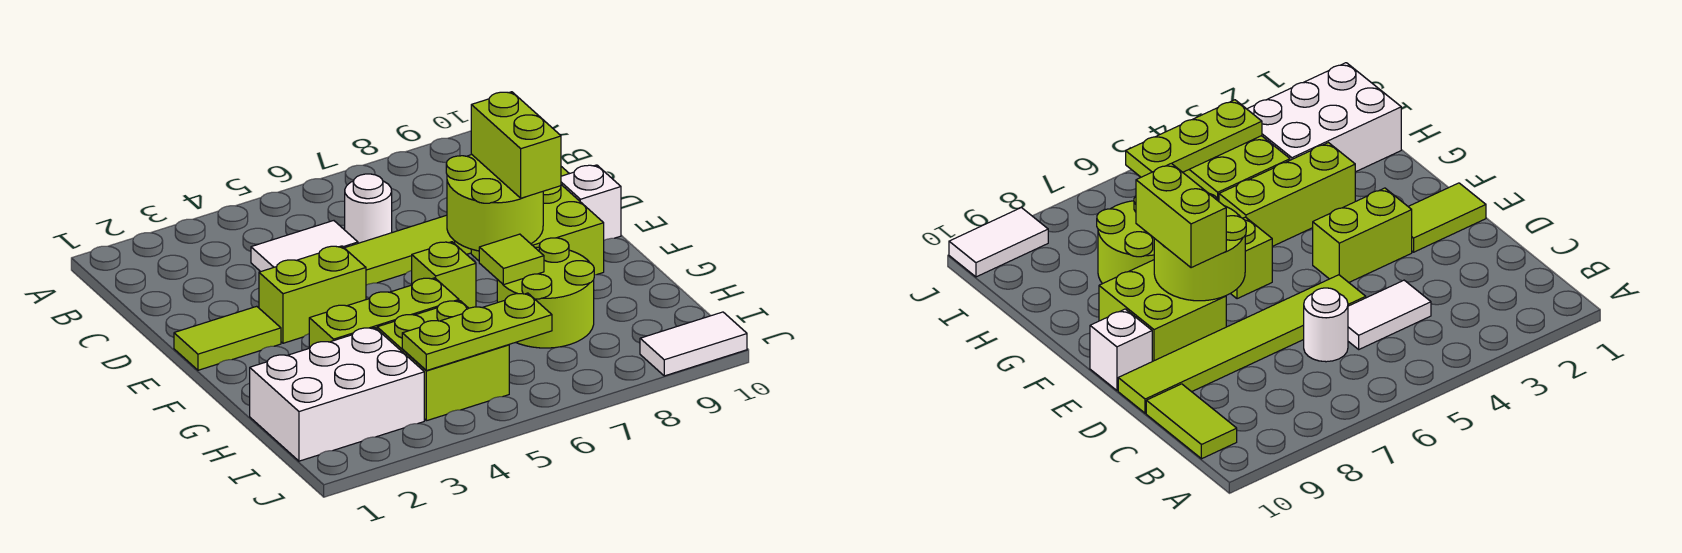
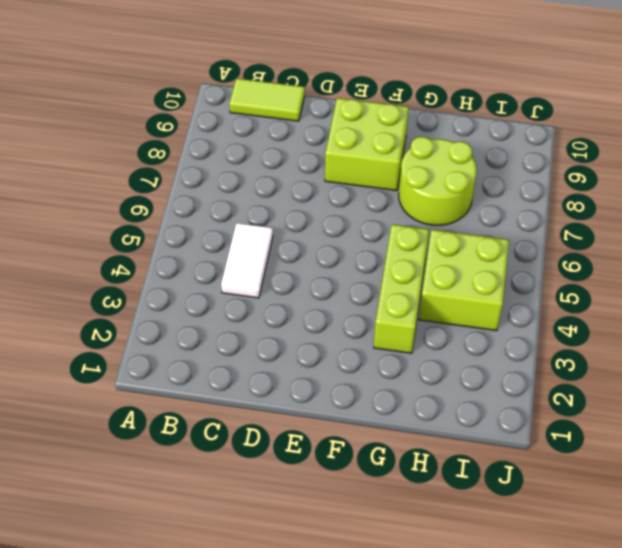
none -> white 1x1 round brick [345,174,392,243]
none -> lime 1x6 tile [345,215,471,285]
none -> lime 1x2 tile [174,306,281,370]

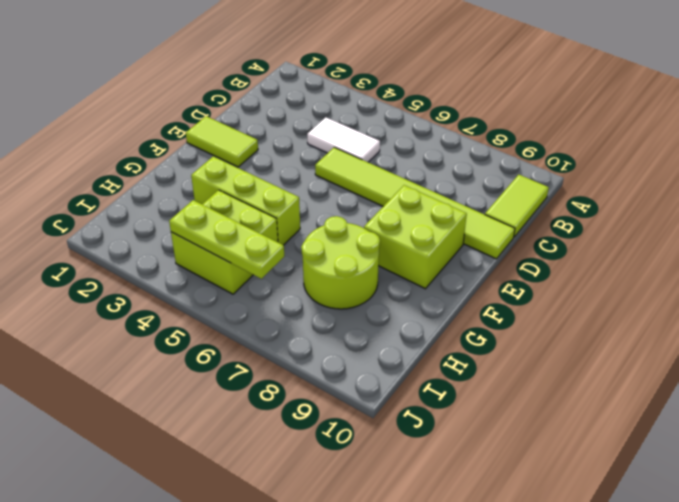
none -> white 1x1 round brick [345,174,392,243]
none -> lime 1x2 brick [259,246,366,343]
none -> white 1x1 brick [561,165,621,240]

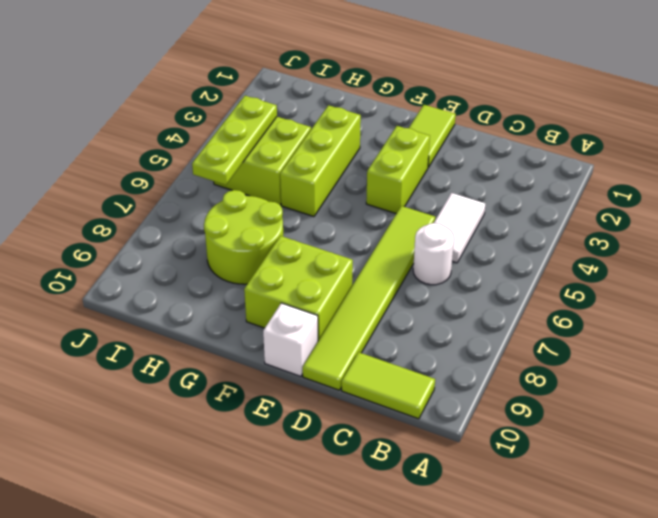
none -> lime 1x1 brick [412,242,476,308]
none -> white 2x3 brick [250,328,424,461]
none -> white 1x2 tile [640,312,747,376]

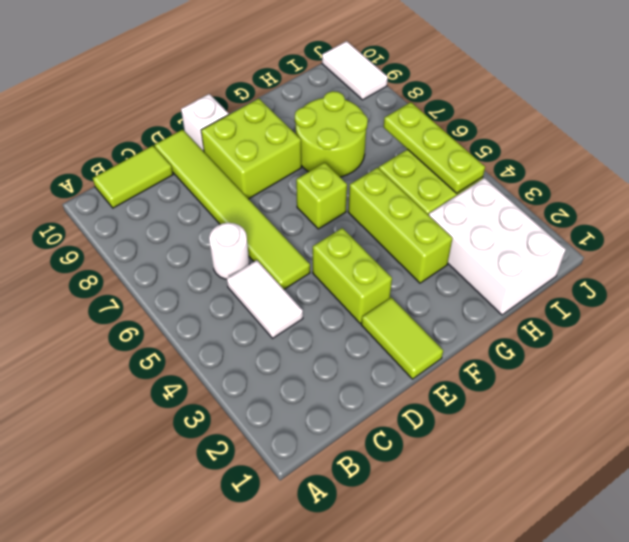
none -> lime 2x2 round brick [446,155,543,251]
none -> lime 1x1 tile [479,234,544,285]
none -> lime 1x2 brick [471,92,561,198]

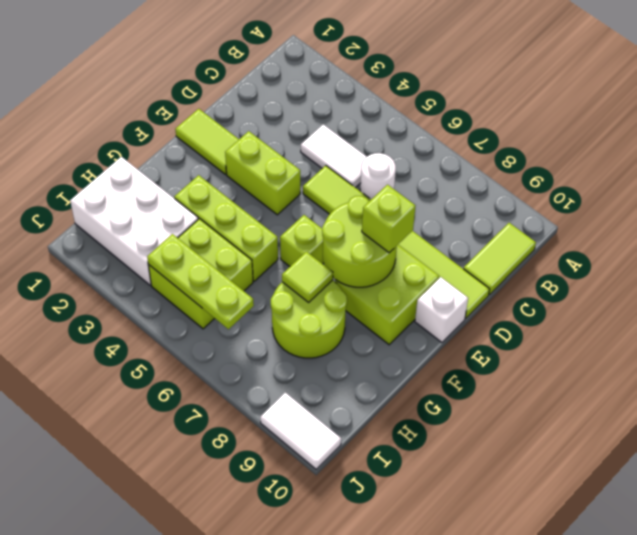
lime 1x1 brick [362,185,415,253] -> lime 1x2 brick [471,92,561,198]

